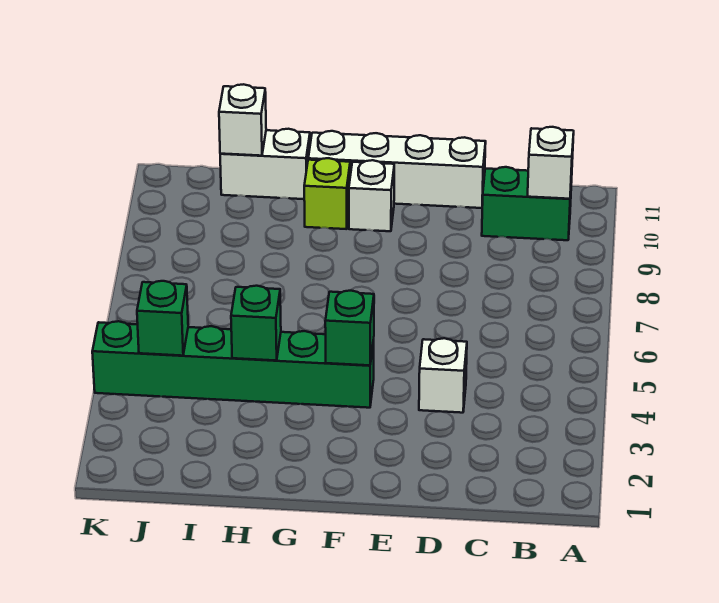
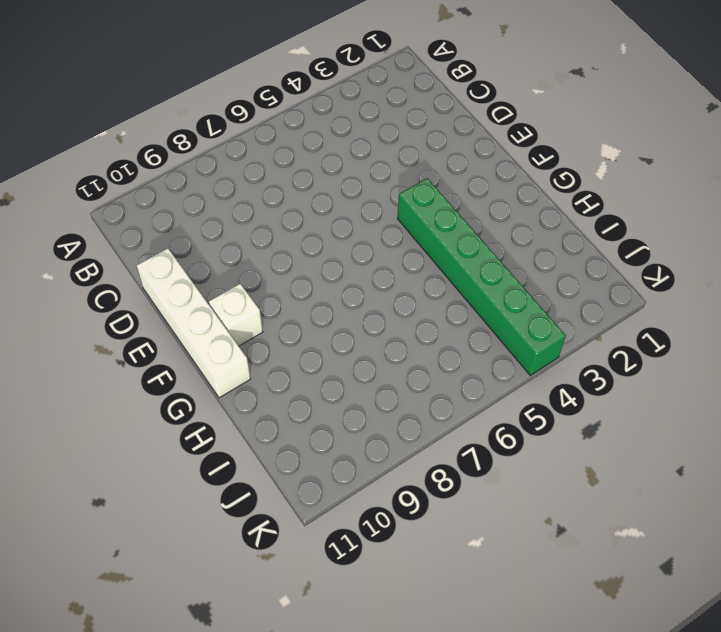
none -> green 1x2 brick [482,167,572,240]
none -> white 1x1 brick [419,338,467,413]
none -> lime 1x1 brick [304,158,350,229]

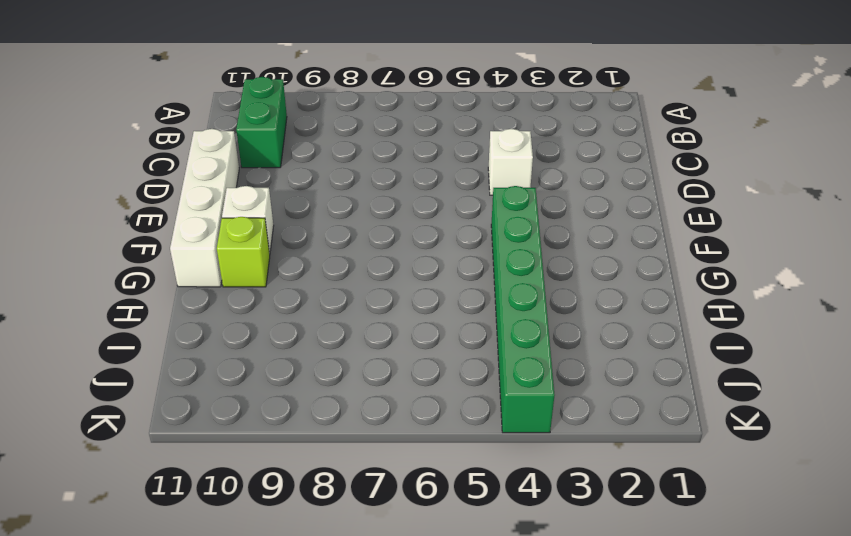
none -> white 1x2 brick [220,129,310,199]
none -> white 1x1 brick [528,127,574,199]
none -> green 1x1 brick [325,291,374,365]

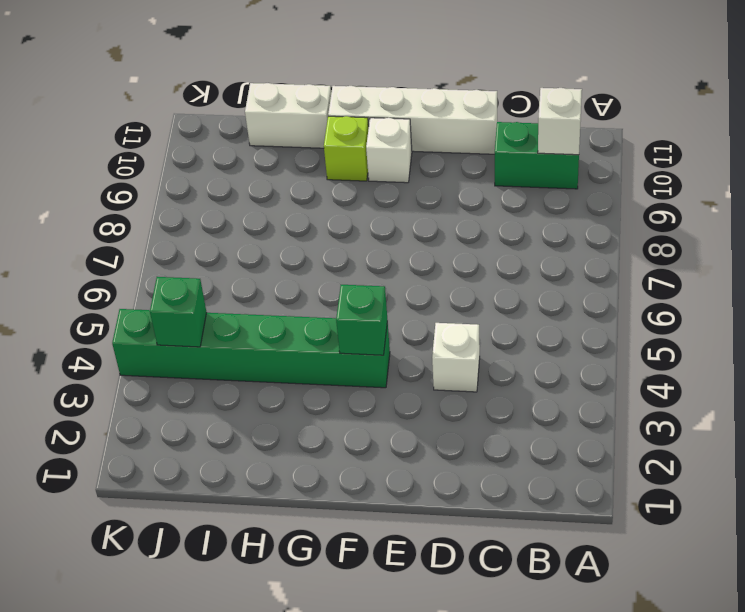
none -> green 1x1 brick [231,286,281,361]
none -> white 1x1 brick [219,84,266,156]

